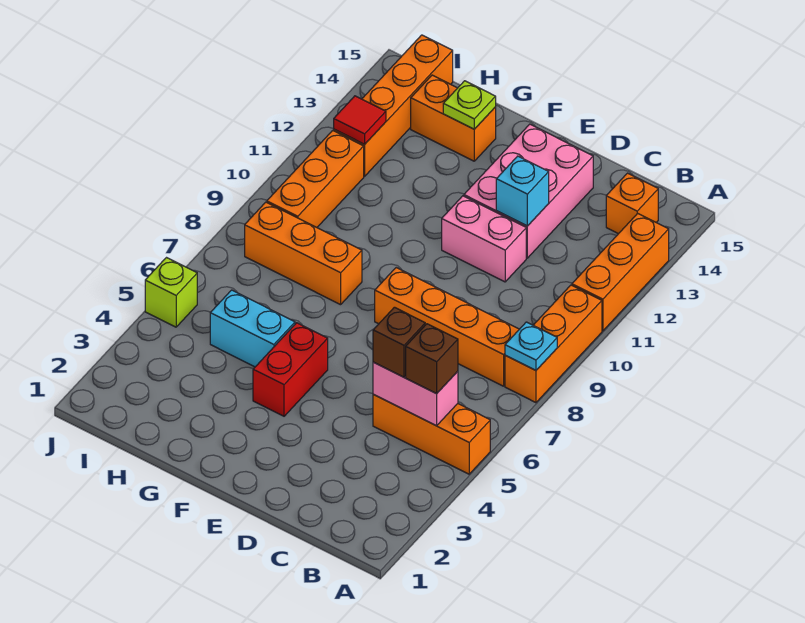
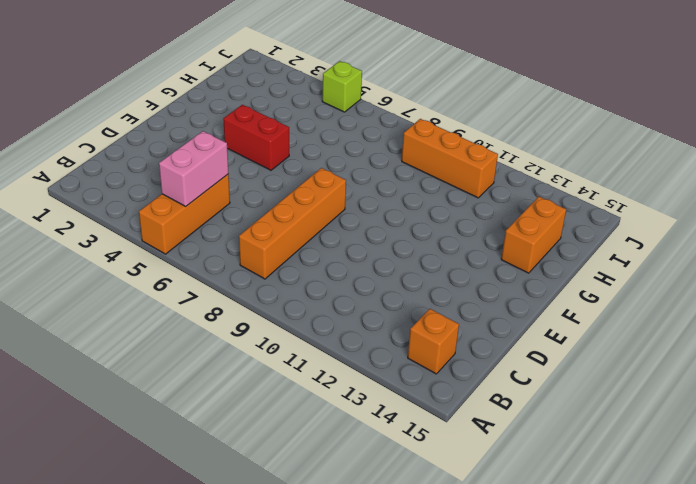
none -> orange 1x3 brick [505,285,602,403]
none -> orange 1x3 brick [572,213,669,331]
none -> pink 1x2 brick [442,196,526,282]

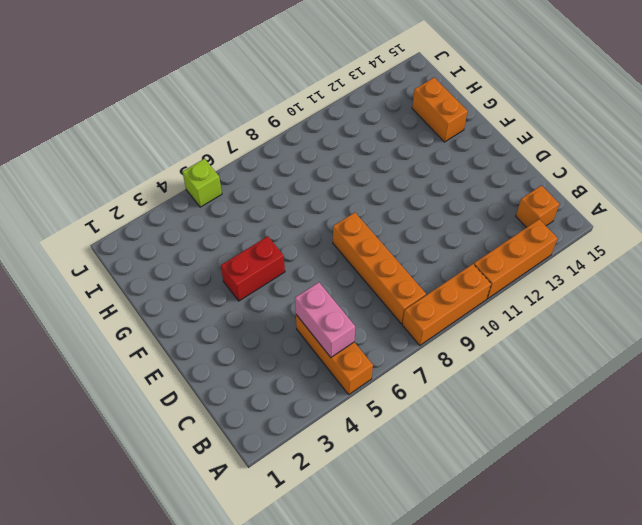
none -> pink 1x2 brick [442,196,526,282]
none -> pink 2x3 brick [464,124,593,258]
none -> cyan 1x2 brick [210,290,295,367]

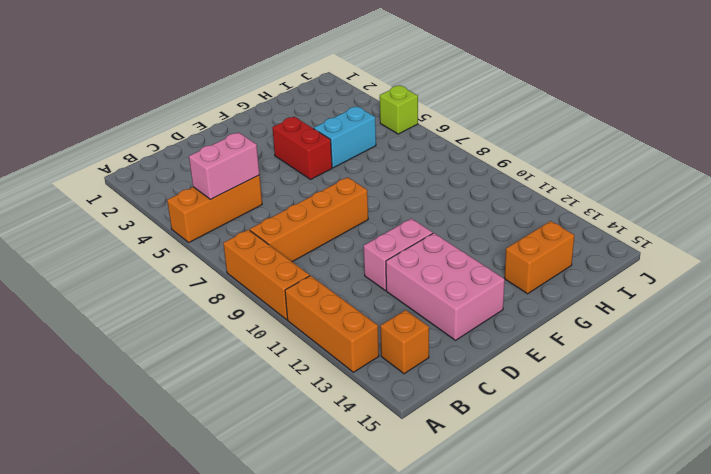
none -> orange 1x3 brick [245,202,362,305]
none -> orange 1x3 brick [267,130,364,227]
none -> orange 1x4 brick [334,35,453,176]

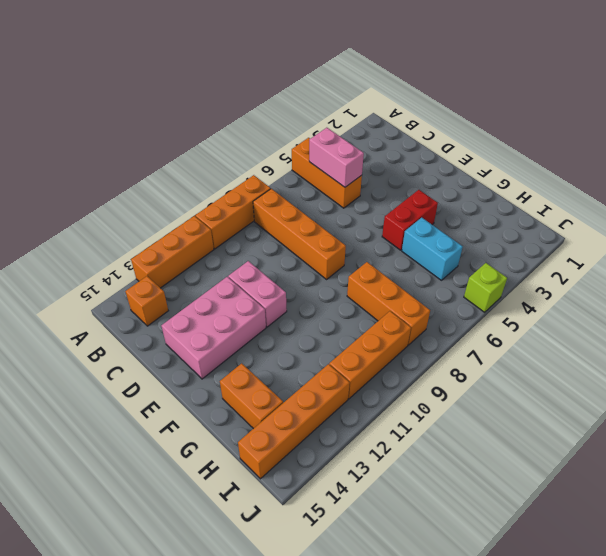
none -> cyan 1x1 plate [505,322,557,370]
none -> cyan 1x1 brick [496,156,549,226]
none -> lime 1x1 plate [443,81,496,129]

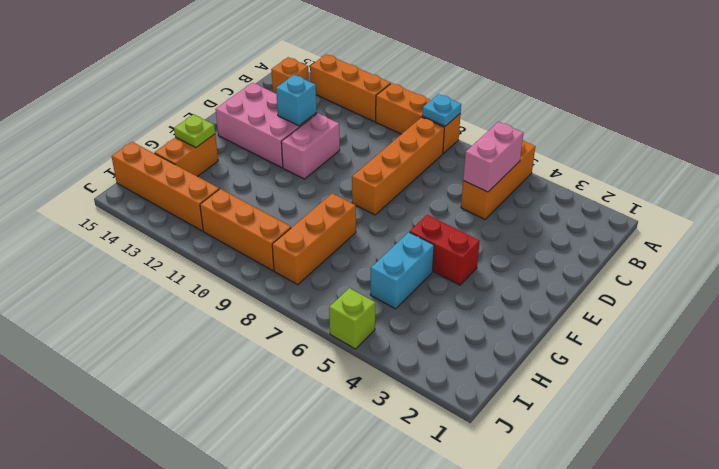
none -> red 1x1 tile [334,96,386,144]
none -> brown 1x1 brick [406,324,458,394]
none -> brown 1x1 brick [373,307,425,377]

